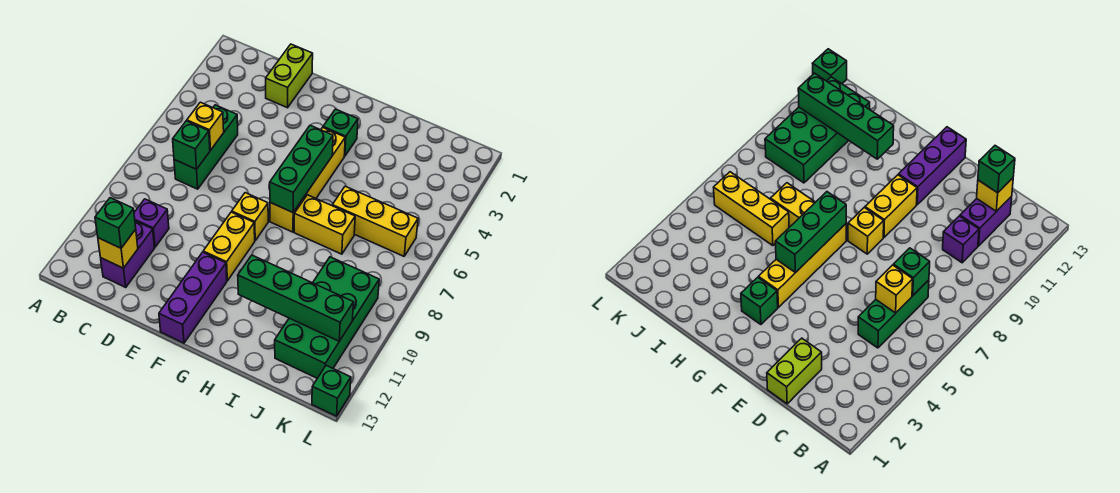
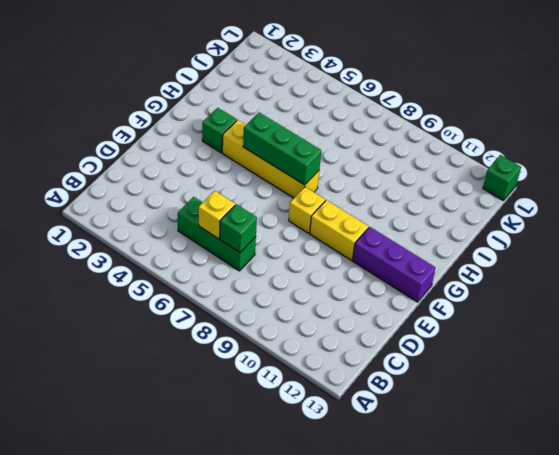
none -> purple 1x1 brick [134,199,169,247]
none -> purple 1x2 brick [101,221,155,287]
none -> lime 1x2 brick [266,44,313,108]

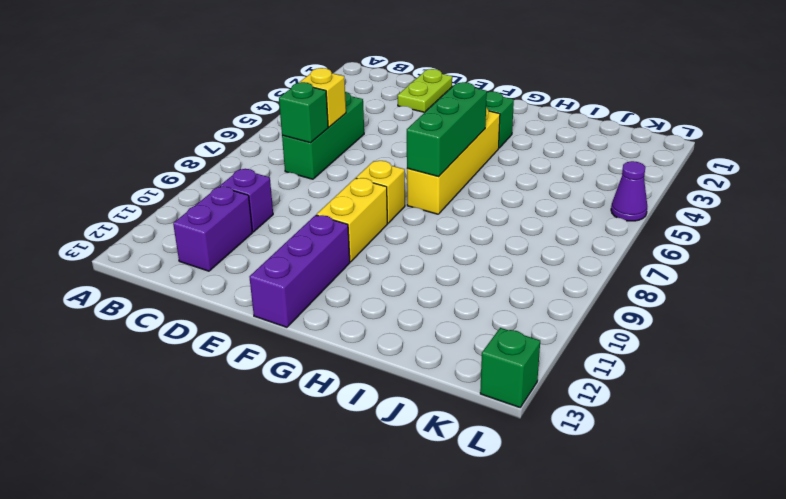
lime 1x2 plate [398,69,452,112] -> lime 1x2 brick [266,44,313,108]
purple 1x1 cone [611,161,647,221] -> none
none -> yellow 1x2 brick [294,195,355,254]
none -> yellow 1x3 brick [332,186,418,256]
none -> green 2x4 brick [275,257,379,378]

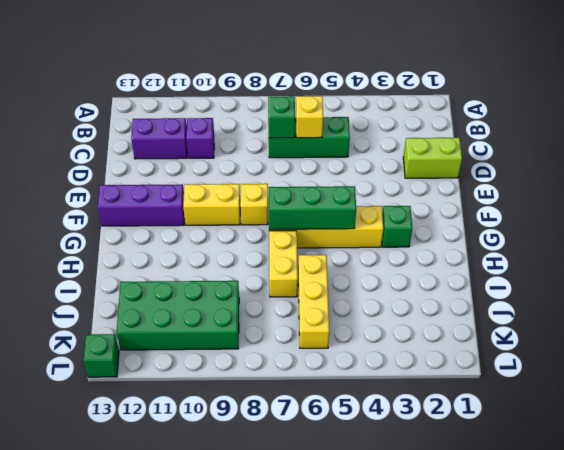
none -> yellow 1x1 brick [98,229,138,268]
none -> green 1x4 brick [238,255,353,341]
none -> green 1x1 brick [95,198,136,248]

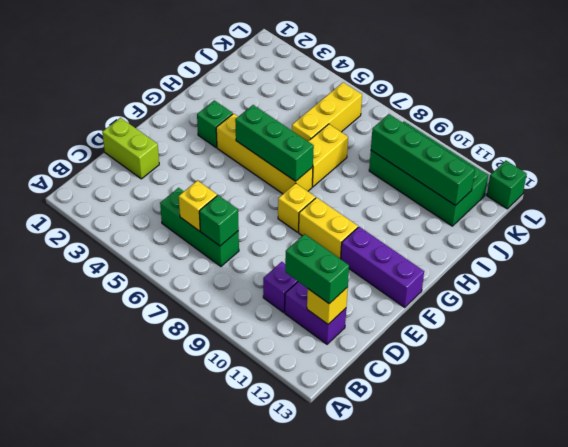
green 1x2 brick [285,234,349,304] -> green 1x1 brick [95,198,136,248]
green 1x4 brick [371,114,475,206] -> green 1x4 brick turned to [238,255,353,341]

